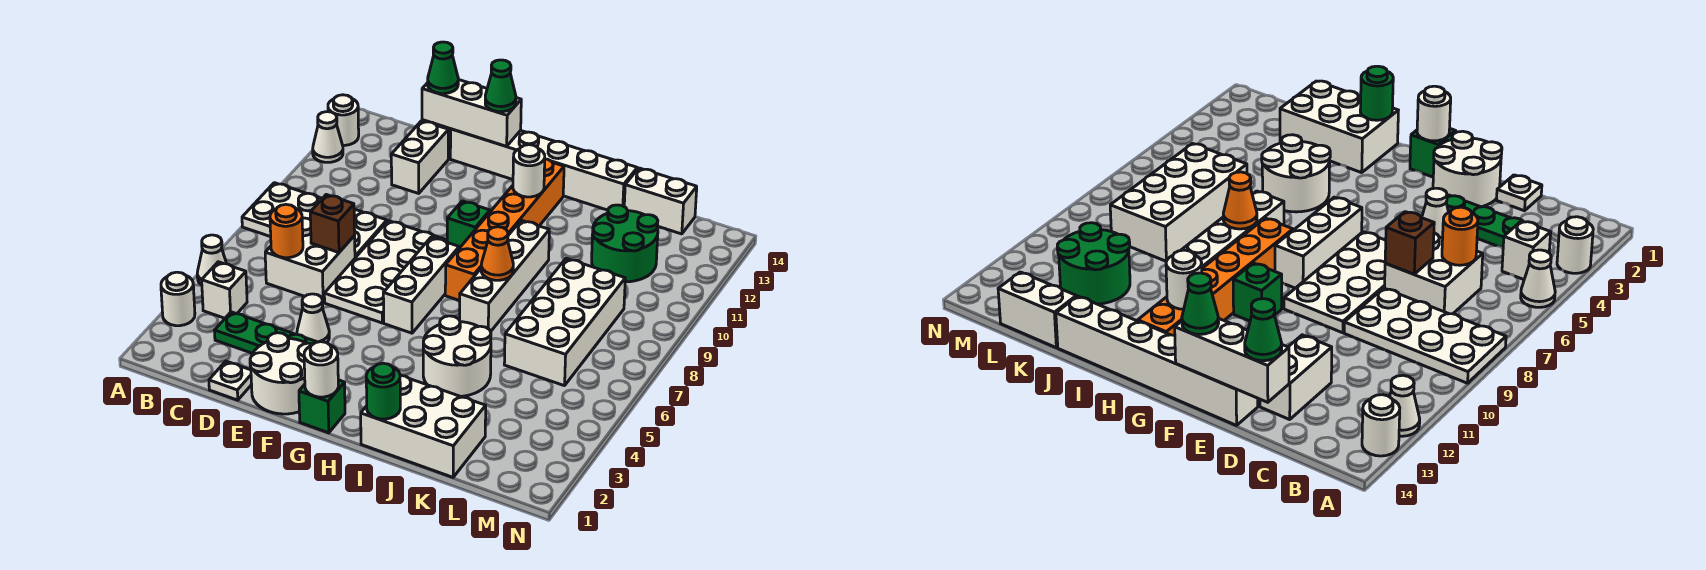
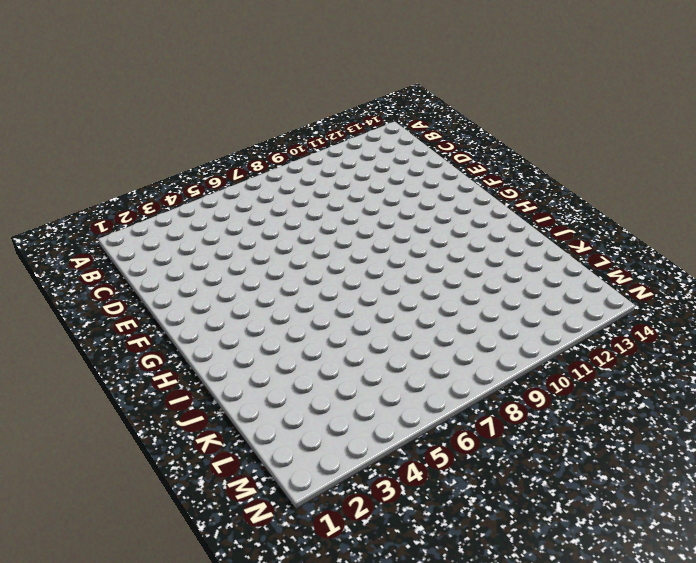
none -> white 1x1 round brick [161,272,195,326]
none -> white 1x1 cone [197,235,227,285]
none -> white 2x4 plate [242,183,387,258]
none -> white 1x1 cone [313,112,343,162]

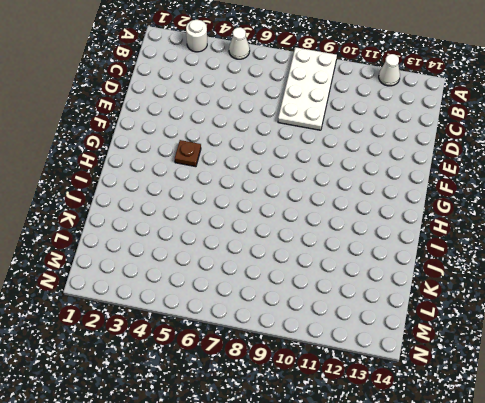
brown 1x1 plate [175,140,201,167] -> none
none -> white 1x1 round brick [328,95,359,145]
none -> white 1x1 brick [202,262,247,318]
none -> green 1x3 plate [215,312,316,353]
none -> white 2x2 brick [265,218,355,302]

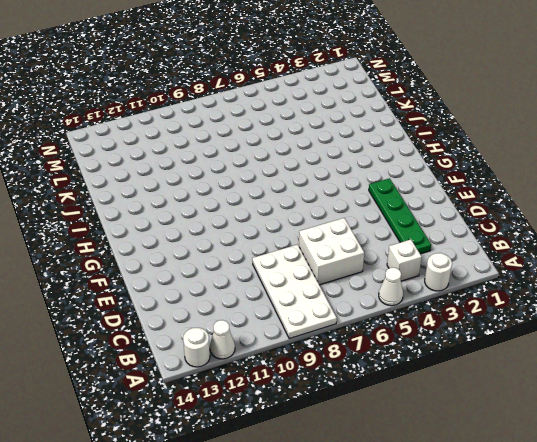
green 1x4 plate [369,178,431,254] -> green 1x3 plate [215,312,316,353]
none -> white 1x1 plate [209,361,252,400]
none -> white 1x2 brick [391,121,449,193]
none -> white 2x2 round brick [250,333,313,414]
none -> white 1x1 cone [297,294,329,343]

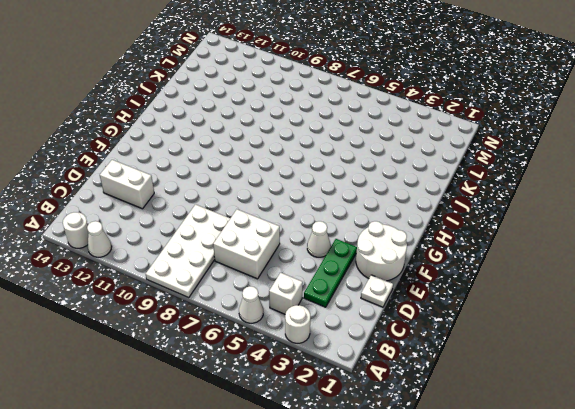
none -> white 2x4 plate [324,221,445,323]
none -> white 1x6 brick [450,129,637,210]
none -> green 1x1 brick [299,380,345,433]
none -> white 1x3 brick [383,237,459,333]

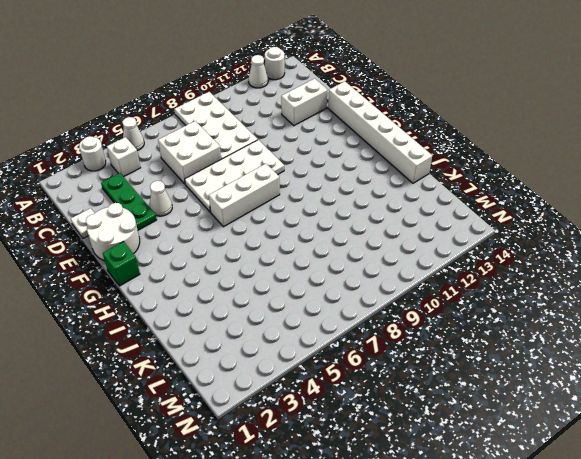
none -> green 1x1 brick [447,201,490,248]
none -> orange 1x6 brick [445,159,564,301]
none -> white 2x3 brick [361,375,486,477]
none -> white 2x2 round brick [423,316,491,396]

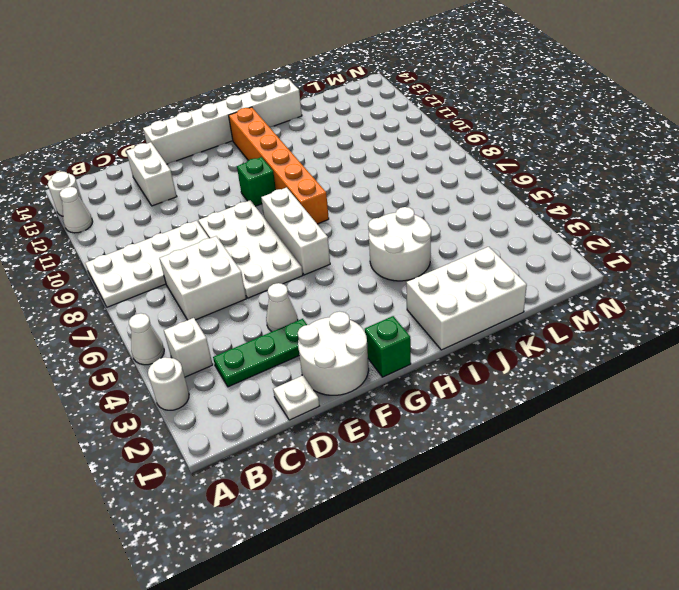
none -> white 1x4 brick [460,220,549,332]
none -> white 2x4 brick [504,258,625,386]
none -> green 2x2 round brick [592,205,658,282]
none -> white 1x2 brick [624,168,697,234]

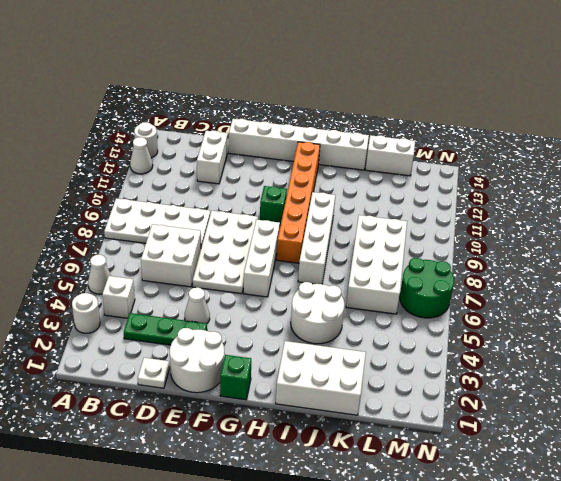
green 2x2 round brick [400,258,454,318] -> green 2x2 round brick moved to [592,205,658,282]
none -> orange 1x1 round brick [270,204,303,258]
none -> brown 1x1 brick [310,195,355,253]
none -> white 1x3 brick [422,80,521,146]
none -> white 1x1 round brick [304,342,338,397]

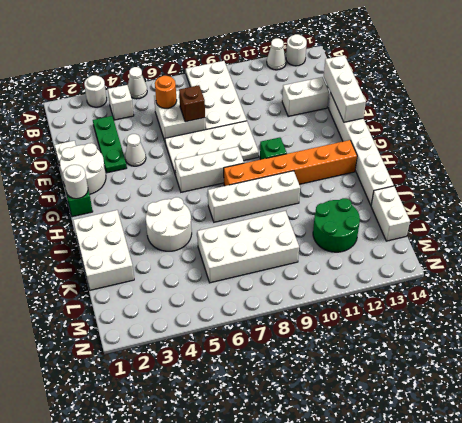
none -> white 1x1 round brick [513,145,545,197]
none -> green 1x1 round brick [366,363,400,419]
none -> orange 1x1 cone [481,227,513,280]
none -> green 1x1 cone [428,42,458,94]

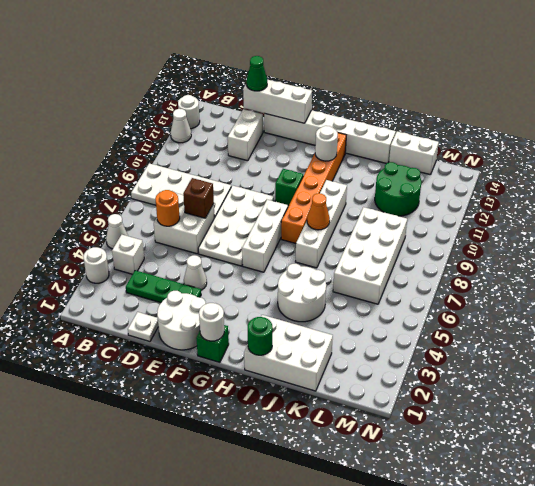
none -> green 1x1 cone [485,60,516,112]

